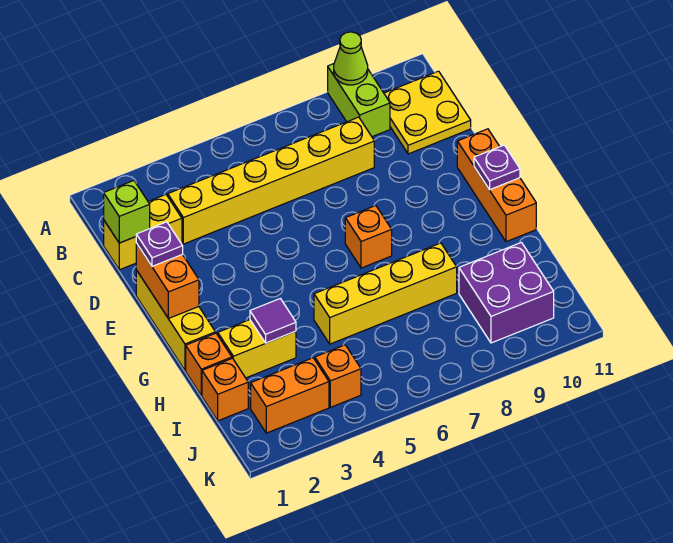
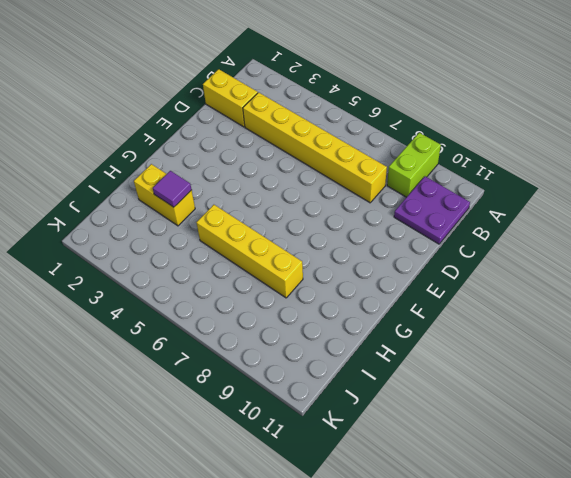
purple 2x2 plate [394,176,470,244] -> yellow 2x2 plate [384,71,471,154]
none -> yellow 1x3 brick [136,270,215,370]
none -> orange 1x3 brick [457,129,536,242]
none -> orange 1x1 brick [345,206,392,268]

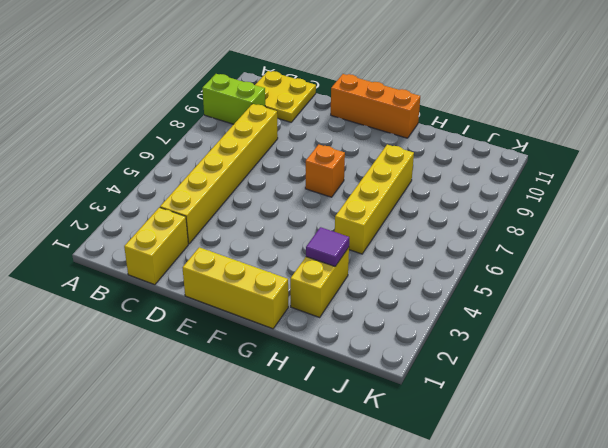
none -> orange 1x1 brick [186,333,232,396]
none -> orange 1x1 brick [202,358,248,421]
none -> purple 2x2 brick [459,242,554,343]

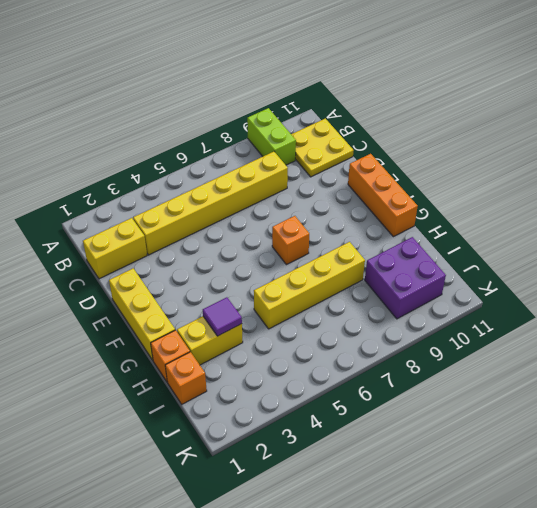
none -> orange 1x2 brick [251,358,329,433]
none -> orange 1x1 brick [315,345,361,407]
none -> lime 1x1 cone [334,32,368,85]

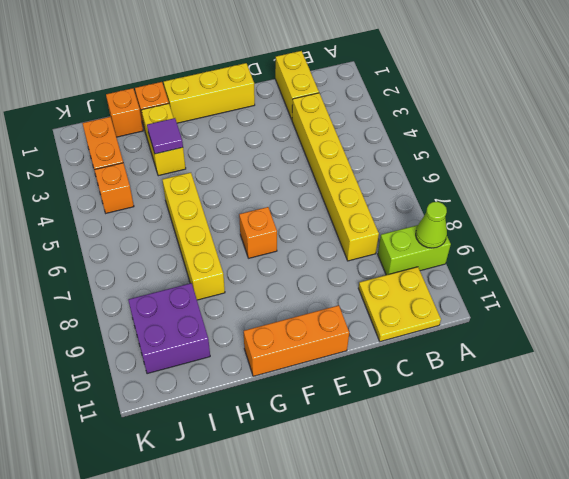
none -> lime 1x1 brick [104,181,150,243]
none -> orange 1x2 brick [136,243,199,319]
none -> purple 1x1 plate [474,145,520,190]

